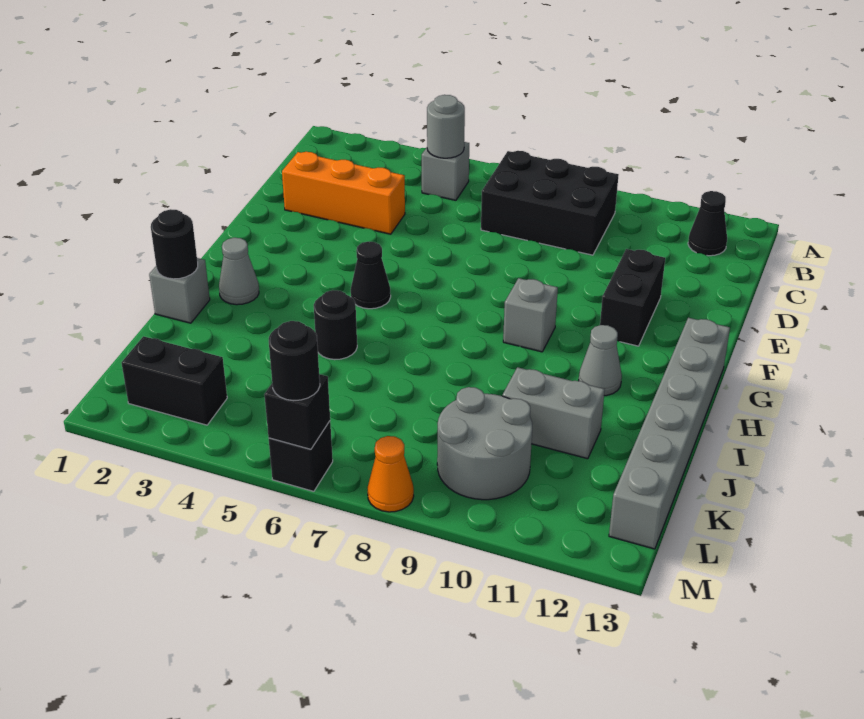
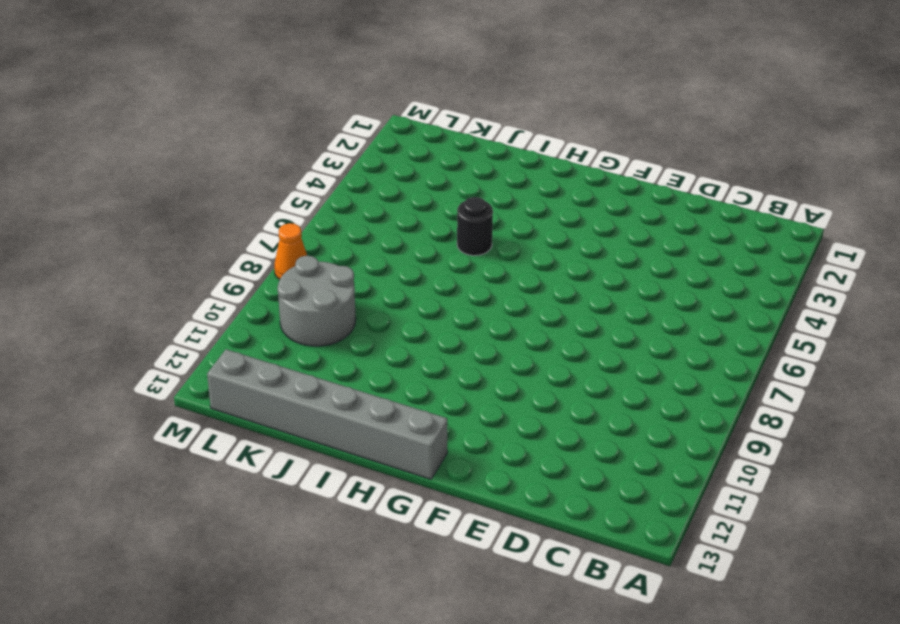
none -> grey 1x1 brick [422,142,469,200]
none -> black 2x3 brick [481,151,619,255]
none -> black 1x1 cone [688,191,727,256]

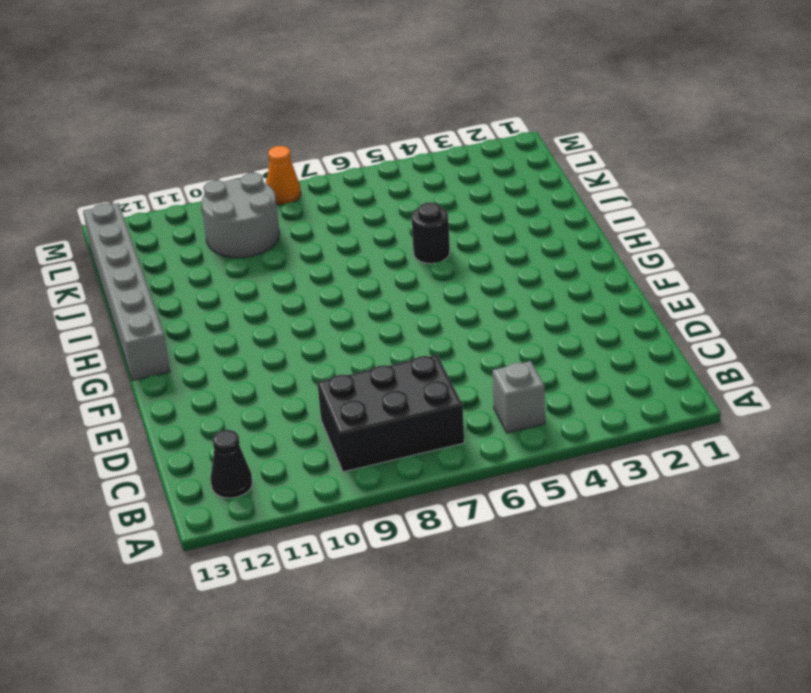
none -> orange 1x3 brick [282,152,405,234]
none -> black 1x2 brick [600,249,665,346]
none -> black 1x1 cone [351,242,391,309]

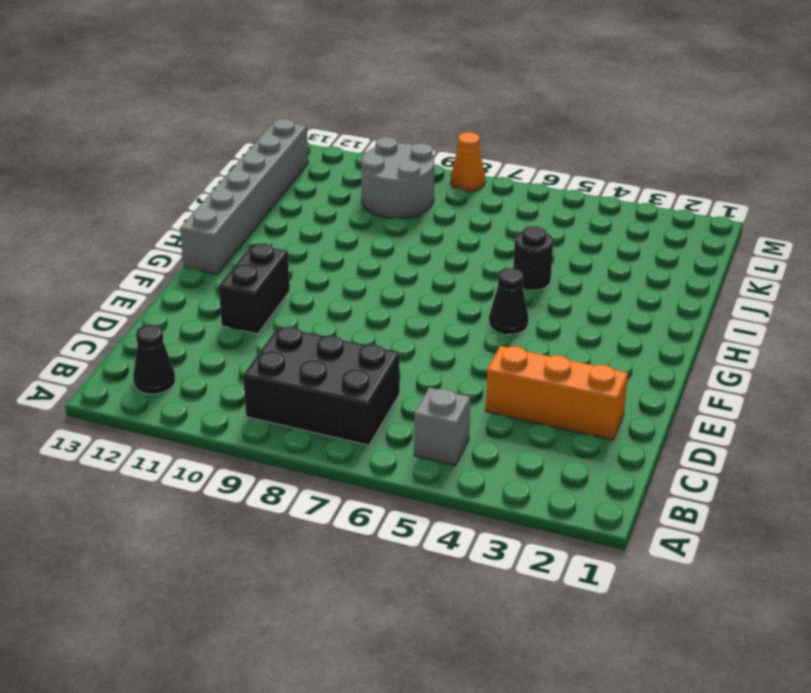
none -> grey 1x1 brick [503,278,558,352]
none -> grey 1x1 cone [219,238,259,305]
none -> grey 1x1 cone [579,325,622,396]

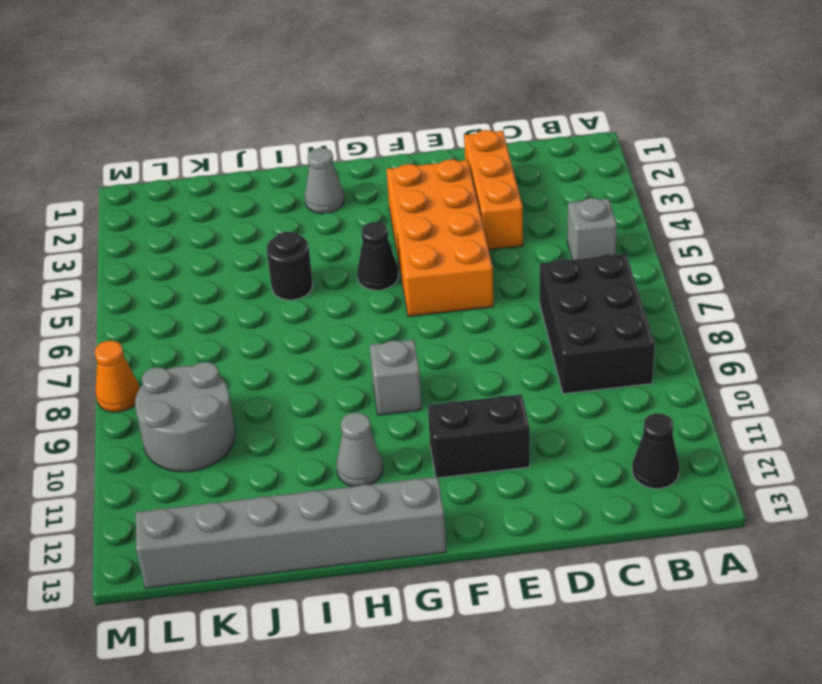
orange 2x4 brick [387,160,493,317] -> none
none -> grey 1x1 brick [149,258,210,323]
none -> grey 1x2 brick [503,367,605,459]
none -> black 1x2 brick [122,336,227,425]

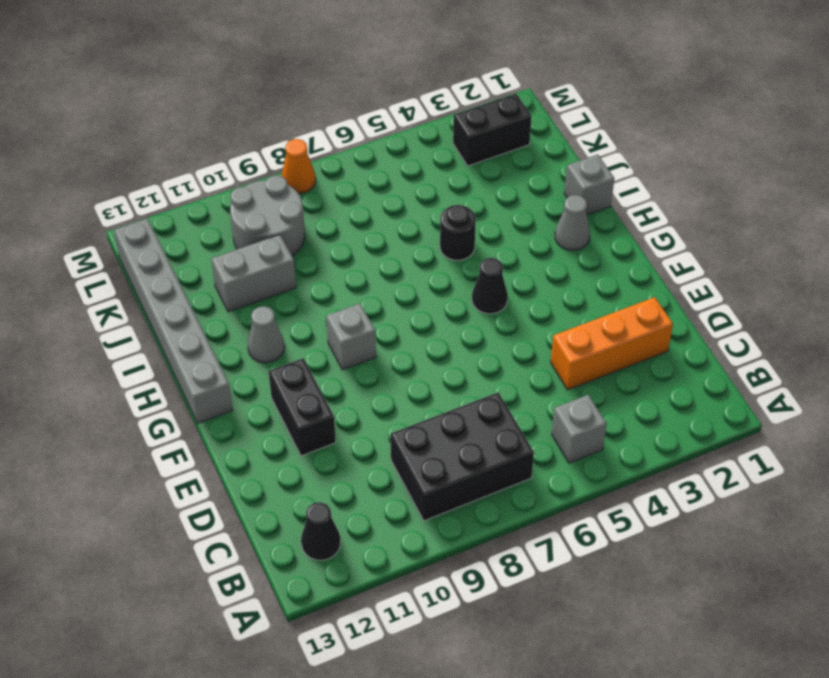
none -> black 1x1 brick [269,421,333,491]
none -> grey 1x1 round brick [427,95,465,158]
none -> black 1x1 round brick [151,209,198,279]

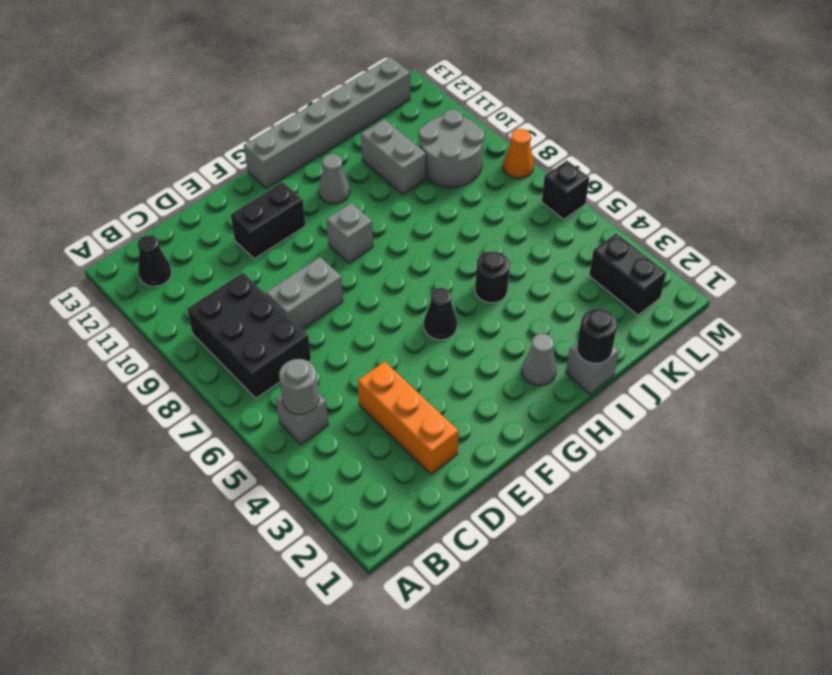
grey 1x2 brick [266,257,343,330] -> none
none -> black 1x1 brick [264,374,330,449]
none -> black 1x1 round brick [269,321,320,401]

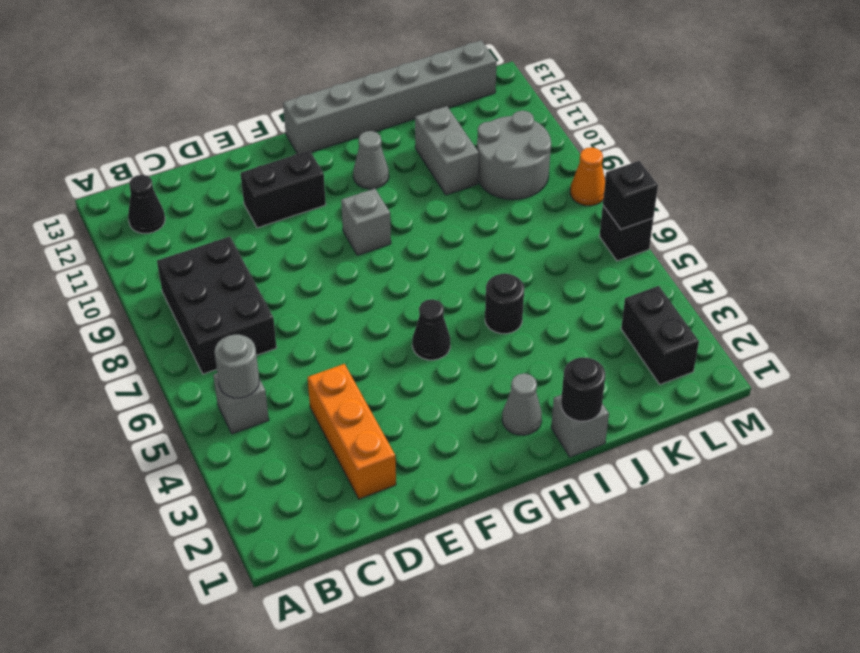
none -> black 1x1 round brick [269,321,320,401]

